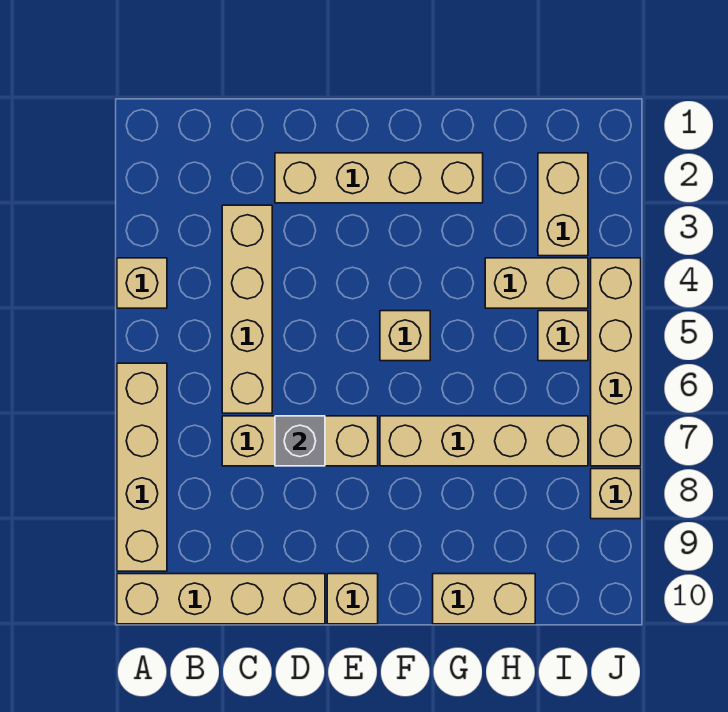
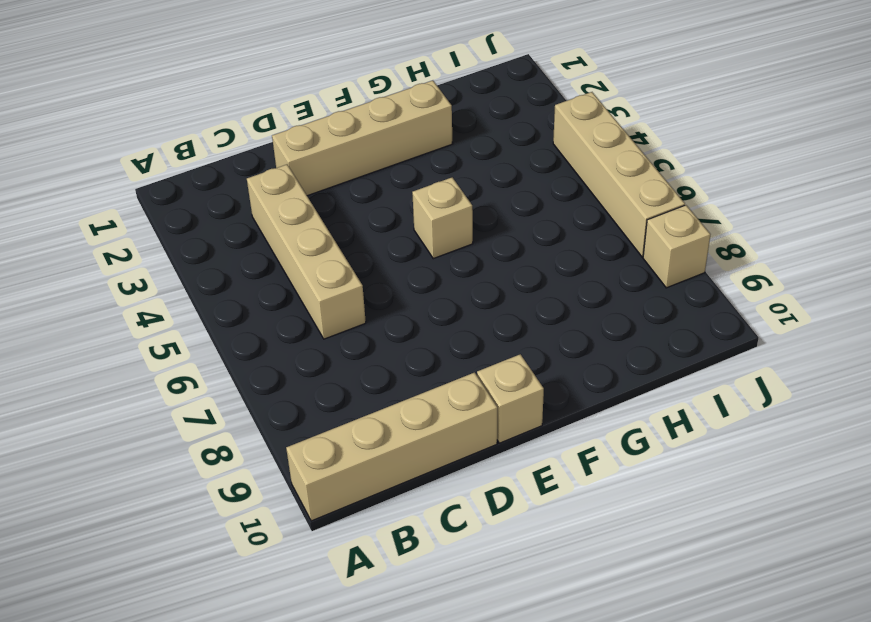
none -> tan 1x1 brick [117,258,167,308]
none -> tan 1x4 brick [117,363,167,571]
none -> tan 1x3 brick [222,416,378,466]

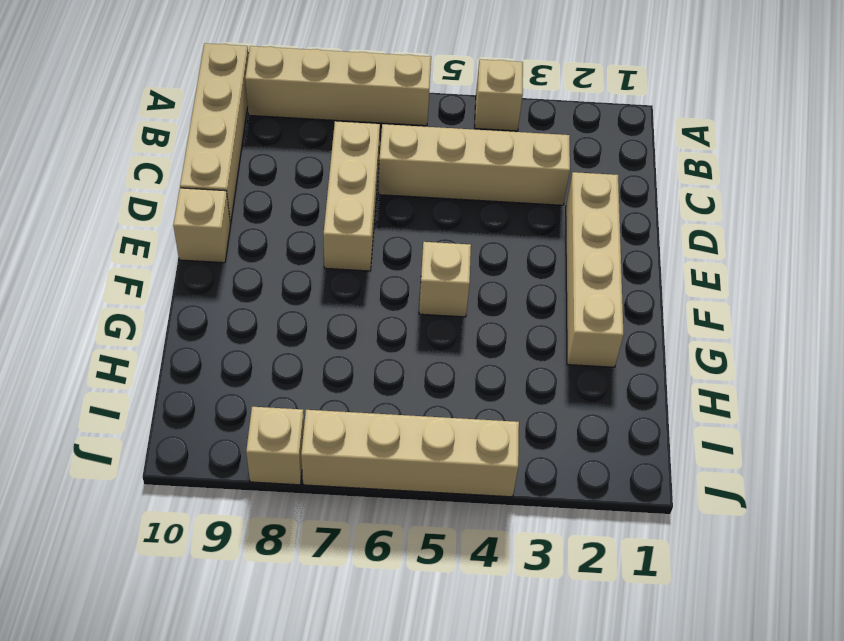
none -> tan 1x4 brick [380,416,588,466]
none -> tan 1x2 brick [433,574,535,624]
none -> tan 1x2 brick [485,258,588,308]

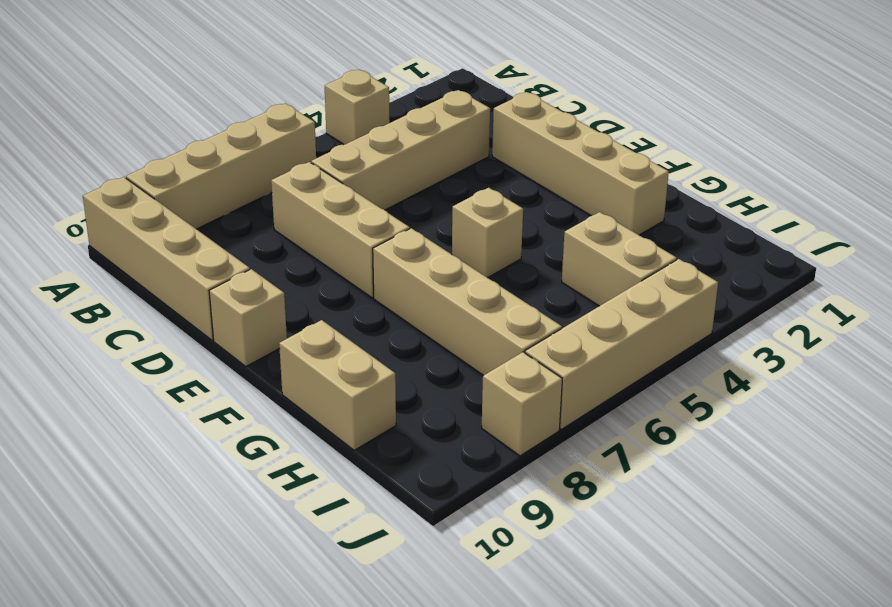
none -> tan 1x2 brick [538,153,588,256]
none -> tan 1x1 brick [538,311,588,361]
none -> grey 1x1 brick [275,416,325,466]

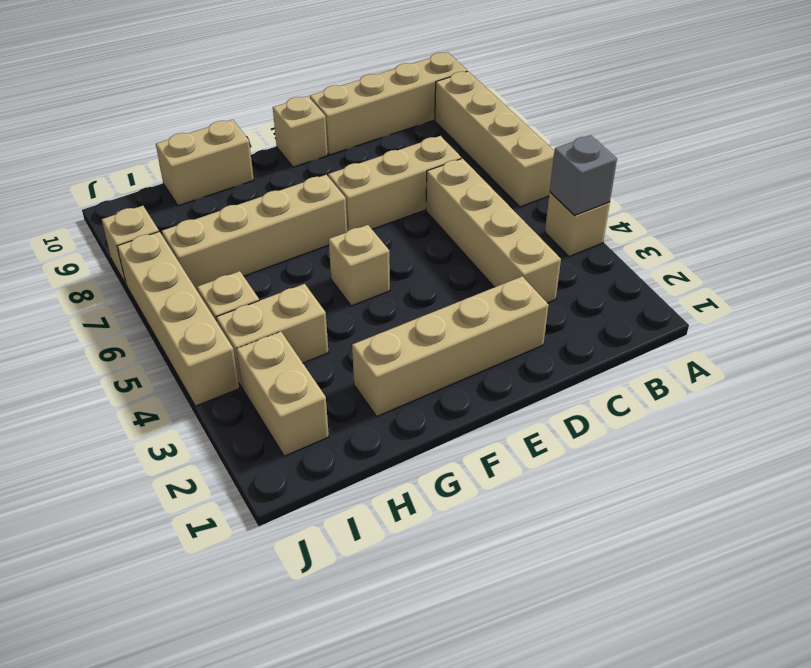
grey 1x1 brick [550,135,617,215] -> grey 1x1 brick moved to [275,416,325,466]

